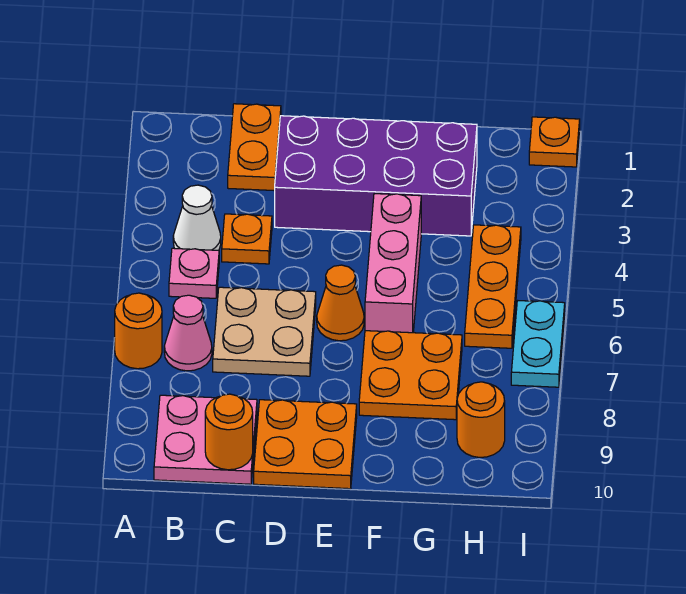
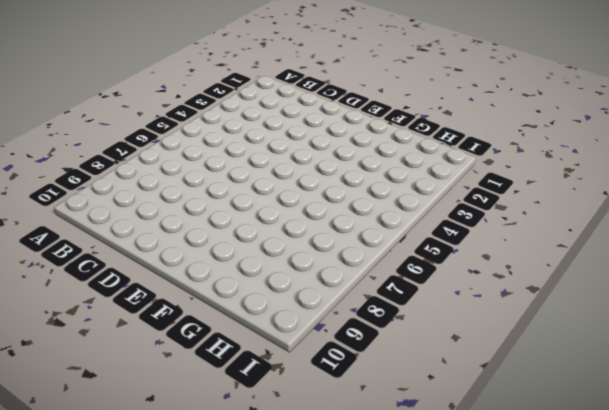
none -> orange 1x1 round brick [115,293,162,369]
none -> white 1x1 cone [173,185,221,250]
none -> pink 1x1 plate [169,248,219,298]

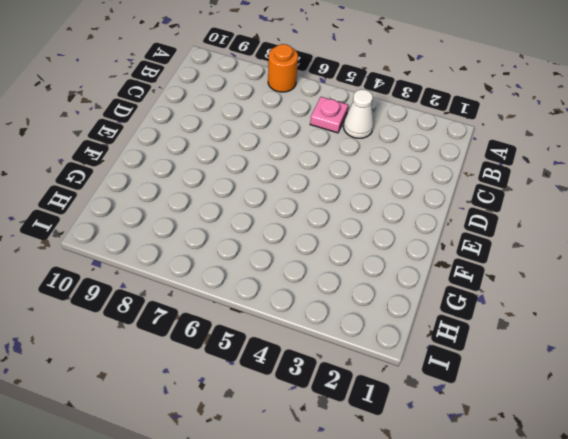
none -> pink 1x1 cone [164,295,212,371]
none -> pink 2x2 plate [154,395,257,484]
none -> orange 1x2 plate [228,104,281,191]

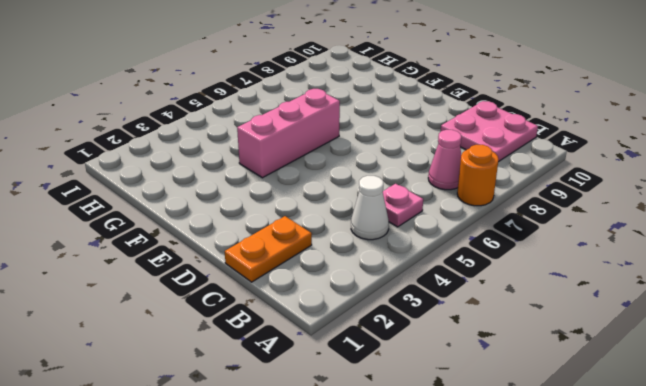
none -> orange 1x1 plate [222,214,272,264]
none -> tan 2x2 plate [213,287,316,376]
none -> purple 2x4 brick [275,116,477,236]

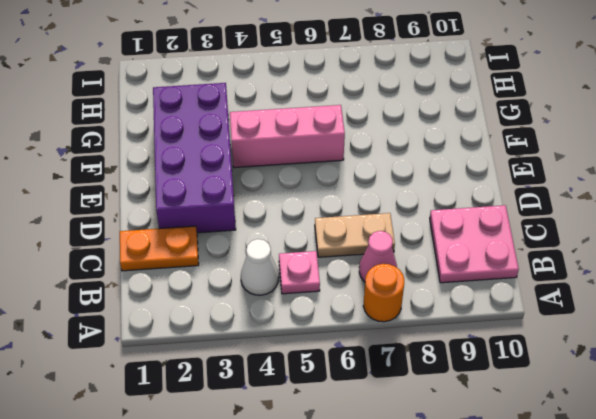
tan 1x2 plate [315,213,395,257] -> tan 2x2 plate [213,287,316,376]
none -> orange 1x1 plate [222,214,272,264]
none -> orange 2x2 plate [254,400,357,489]
none -> orange 1x1 cone [317,265,364,341]

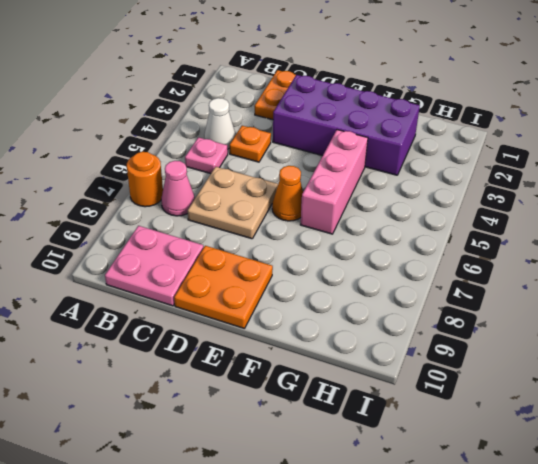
none -> orange 2x2 plate [359,331,462,420]
none -> orange 1x3 plate [465,225,521,348]
none -> orange 1x1 round brick [457,382,505,457]

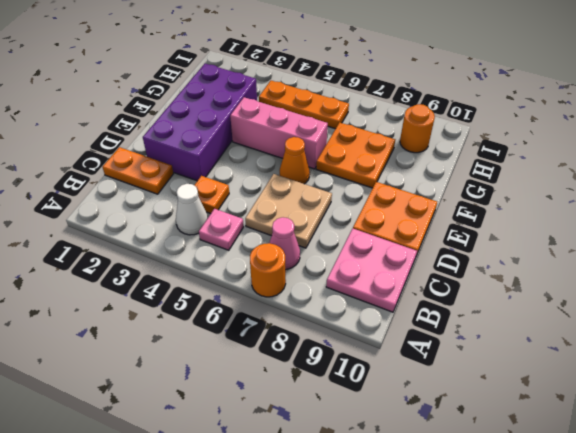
none -> orange 1x1 plate [529,117,580,167]
none -> cyan 1x2 plate [511,301,565,387]
none -> orange 1x1 round brick [205,394,253,470]

